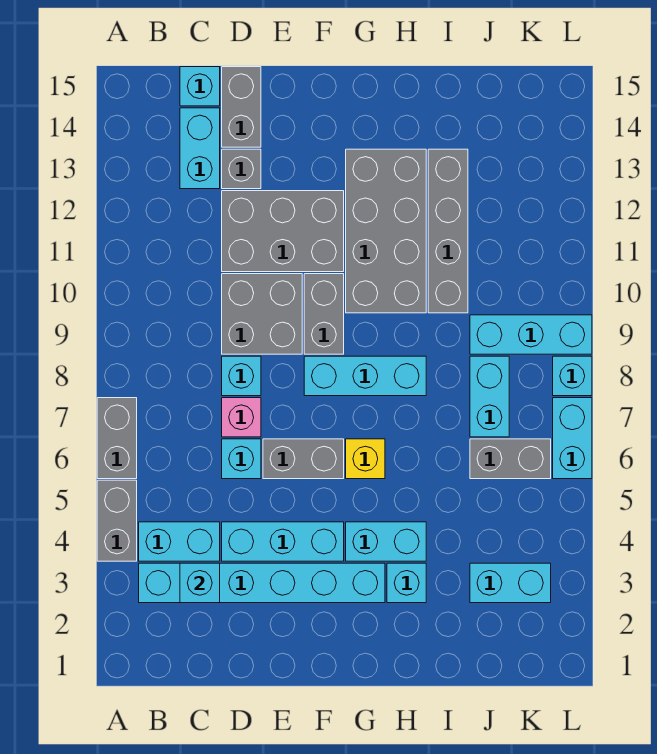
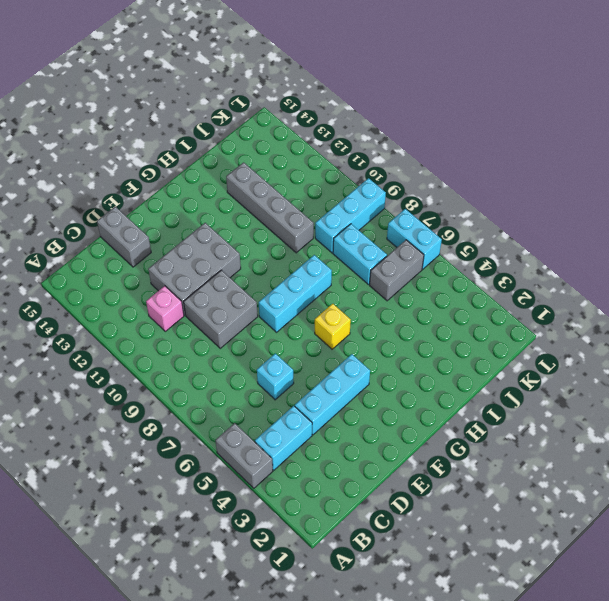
pink 1x1 brick [146,286,184,331] -> pink 1x1 brick moved to [222,398,261,437]
none -> grey 1x2 brick [97,398,137,479]
none -> cyan 1x6 brick [139,563,385,603]
none -> cyan 1x2 brick [180,108,220,189]

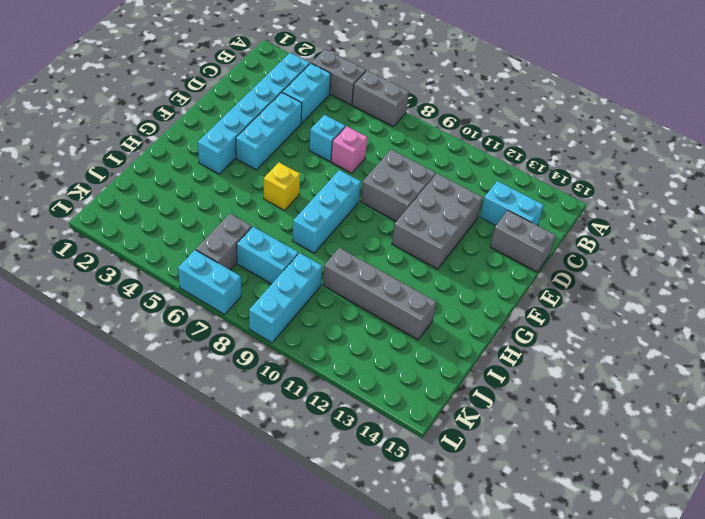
none -> cyan 1x1 brick [180,67,220,106]
none -> cyan 1x1 brick [222,356,261,396]
none -> grey 1x1 brick [222,149,261,189]

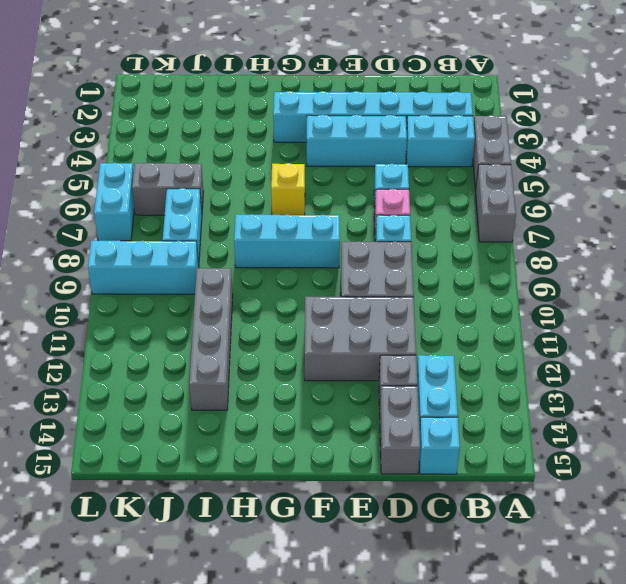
none -> grey 1x2 brick [263,439,344,479]
none -> grey 1x2 brick [304,274,344,354]
none -> cyan 1x2 brick [346,522,426,561]

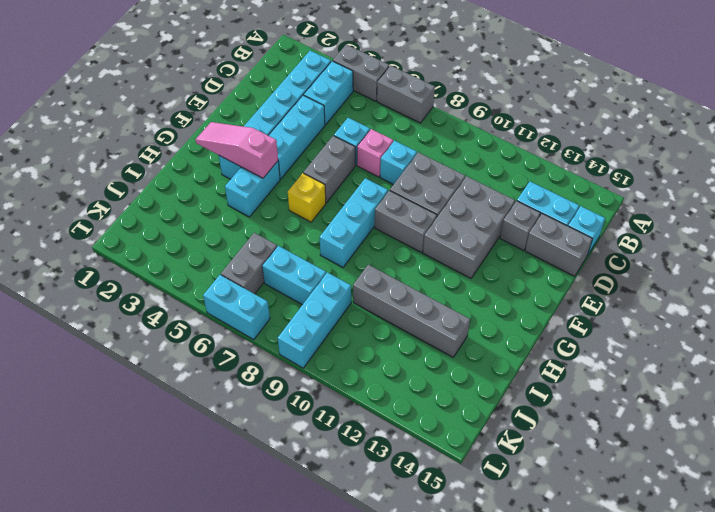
pink 1x3 slope [195,122,278,178] -> none
none -> grey 2x4 brick [346,149,426,313]
none -> cyan 1x1 brick [387,563,426,603]
none -> cyan 1x2 brick [470,563,551,603]

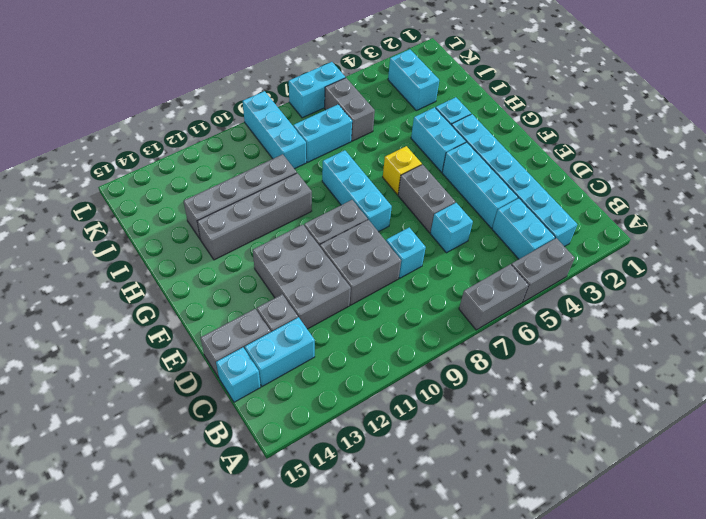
grey 1x4 brick [197,173,312,260] -> grey 2x4 brick [346,149,426,313]
none -> pink 1x1 brick [222,398,261,437]
none -> cyan 1x1 brick [553,356,592,396]
none -> cyan 1x1 brick [180,563,220,603]

